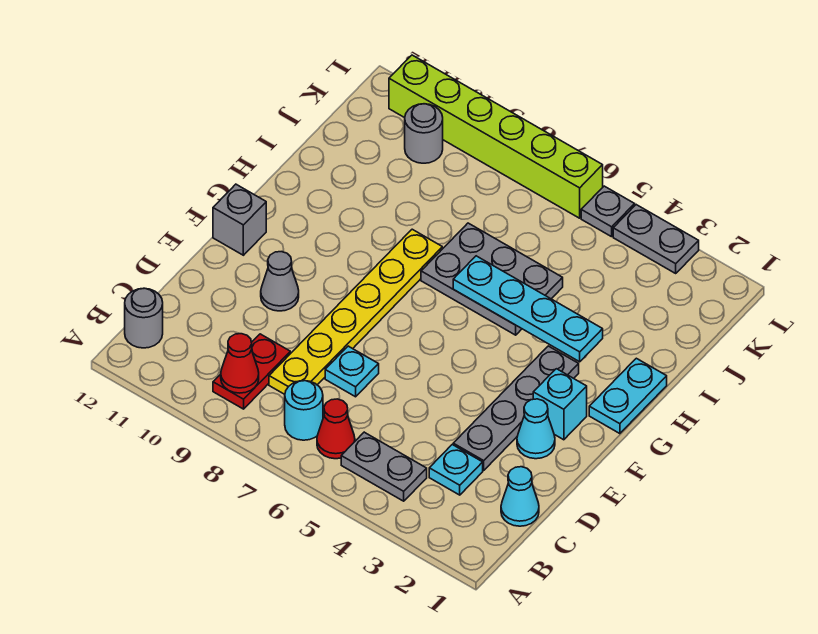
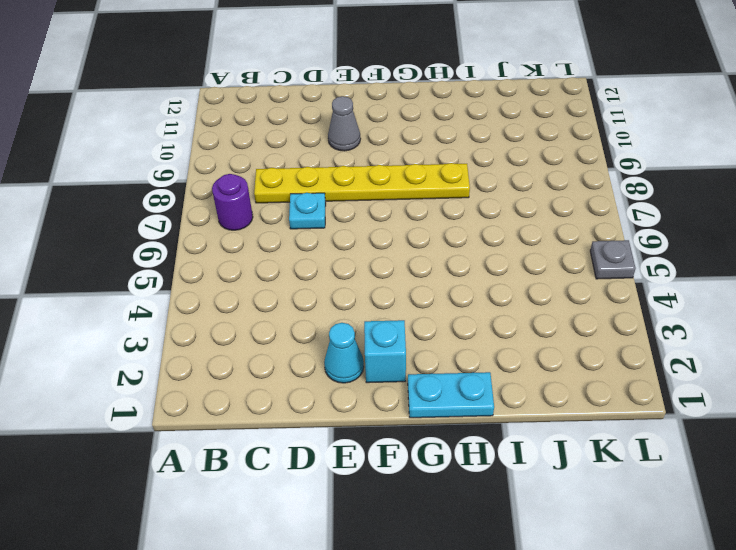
purple 1x1 round brick [212,174,253,230] -> cyan 1x1 round brick [285,381,323,440]
none -> grey 1x2 plate [341,432,427,501]
none -> red 1x1 cone [317,399,355,459]
none -> red 1x2 plate [213,334,290,409]

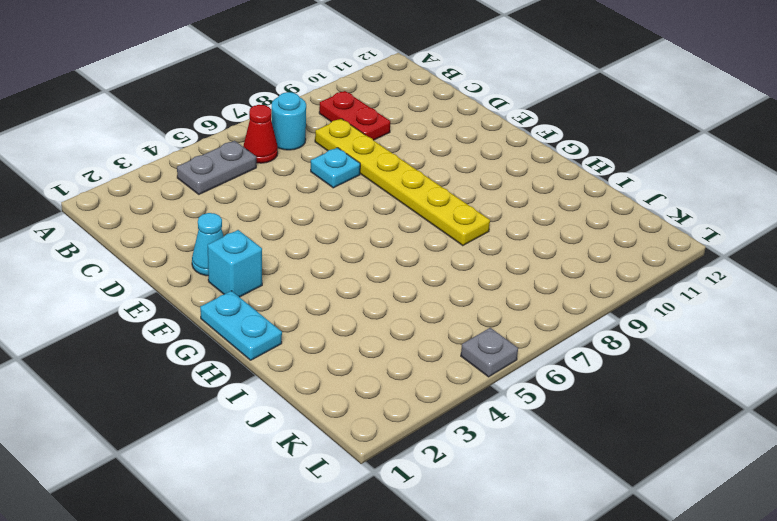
none -> grey 1x1 round brick [125,288,163,348]
none -> cyan 1x1 cone [501,467,539,526]
none -> cyan 1x1 plate [429,445,483,495]

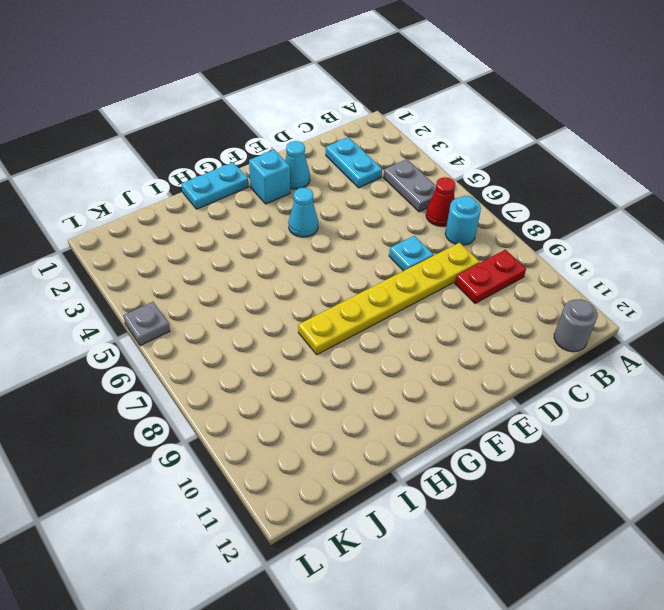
cyan 1x2 plate [326,137,382,188] -> cyan 1x1 plate [429,445,483,495]
cyan 1x1 cone [288,188,318,237] -> cyan 1x1 cone moved to [501,467,539,526]
none -> grey 1x4 plate [453,346,579,470]
none -> grey 1x1 cone [261,252,299,311]
none -> grey 1x1 brick [213,184,266,255]

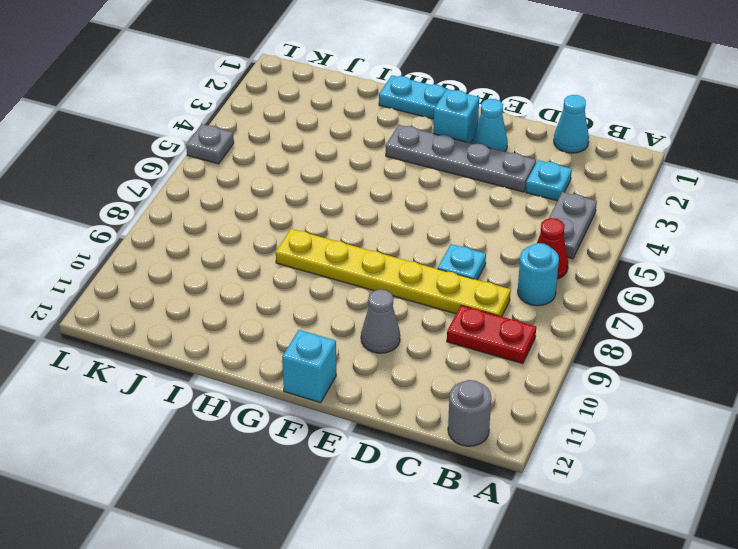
cyan 1x1 brick [282,330,336,403] -> grey 1x1 brick [213,184,266,255]
none -> grey 2x3 plate [421,223,563,335]
none -> grey 1x1 round brick [405,104,443,163]
none -> grey 1x2 plate [613,205,699,273]

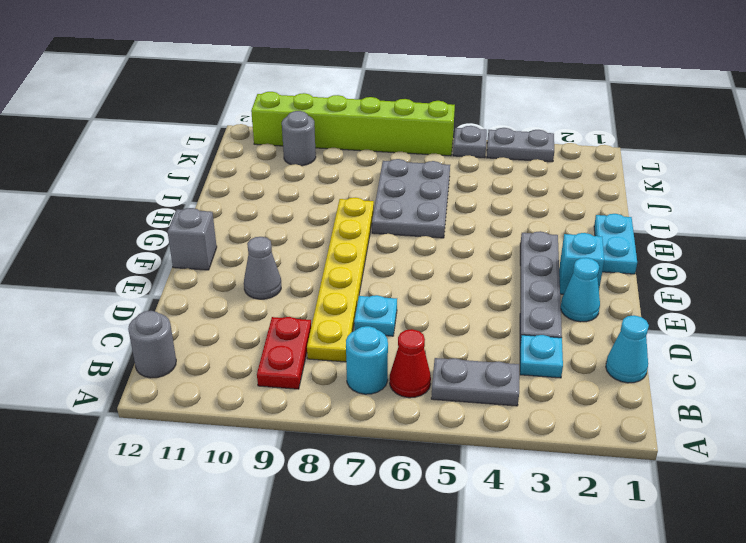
grey 2x3 plate [372,159,450,238] -> grey 2x3 plate turned to [421,223,563,335]
none -> red 1x1 cone [221,334,259,393]
none -> cyan 1x4 plate [453,256,603,362]

